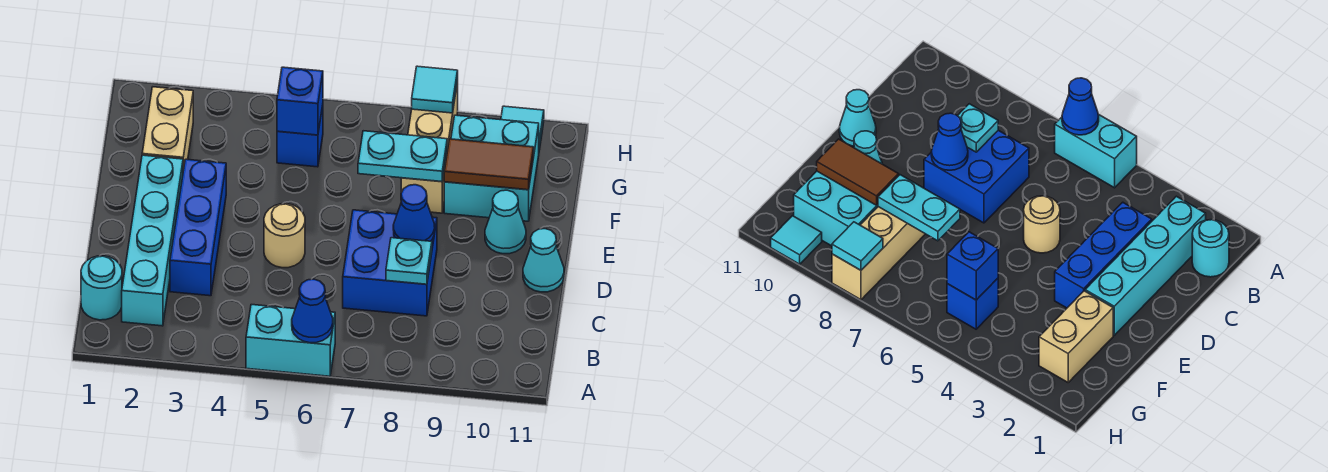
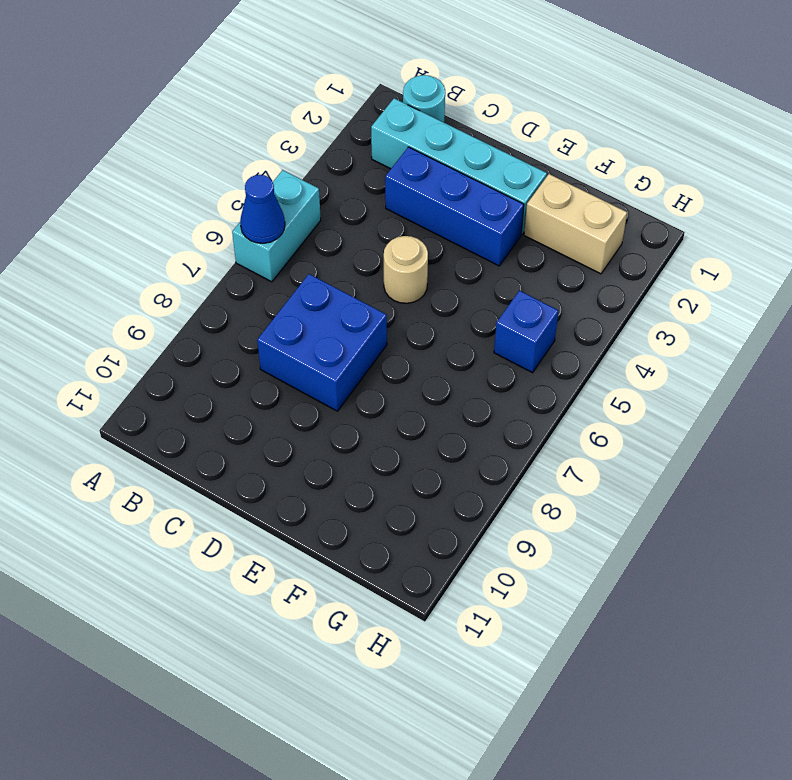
none -> cyan 1x1 cone [523,229,564,292]
none -> cyan 1x1 cone [485,190,526,254]
none -> tan 1x3 brick [401,81,458,213]

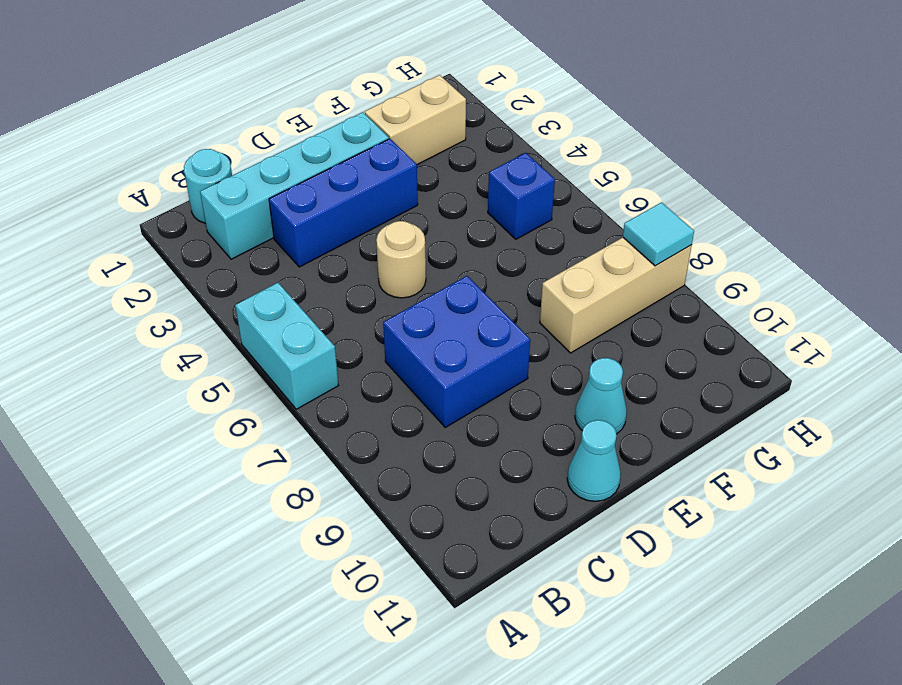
none -> cyan 2x2 brick [444,115,539,221]
none -> cyan 1x1 tile [501,106,544,150]
none -> blue 1x1 cone [292,279,333,343]

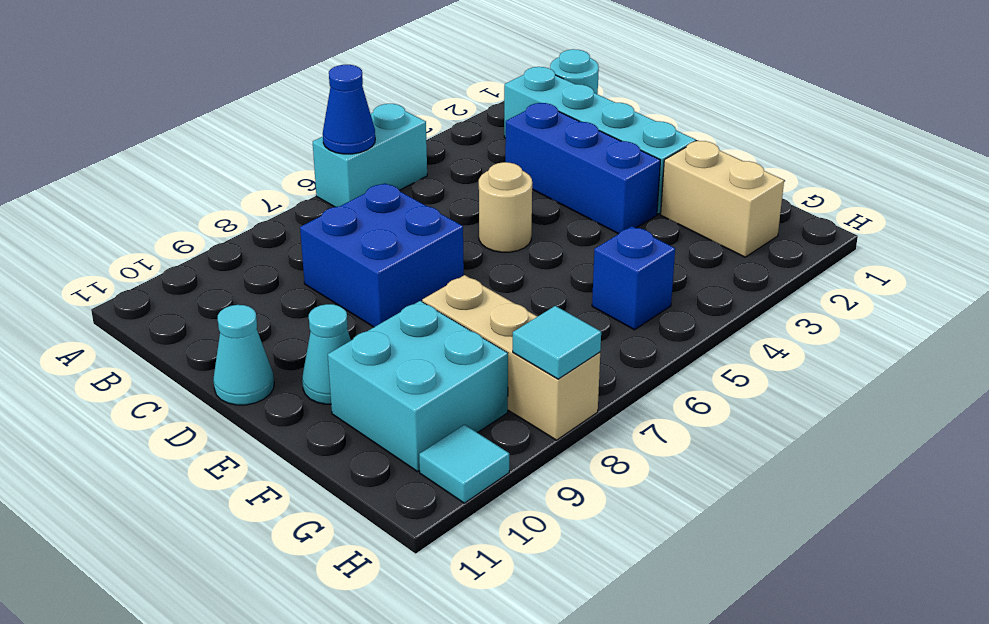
none -> cyan 1x1 plate [386,238,432,284]
none -> blue 1x1 cone [393,185,435,241]
none -> cyan 1x2 plate [358,131,447,182]

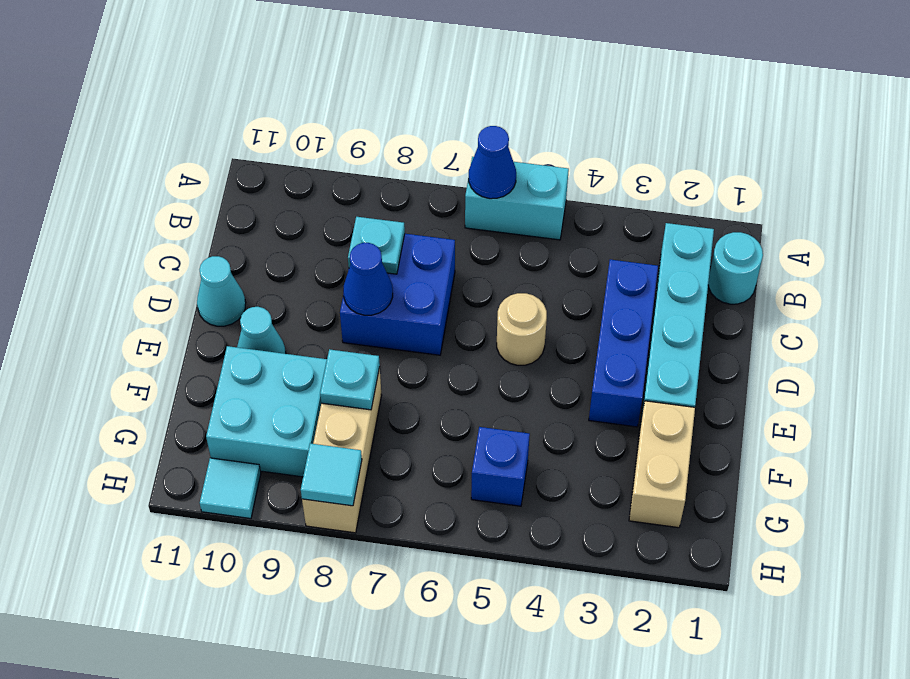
cyan 1x1 plate [320,349,380,410] -> cyan 1x2 plate [358,131,447,182]
none -> brown 1x2 tile [444,139,534,190]
none -> blue 1x1 brick [277,67,323,135]

